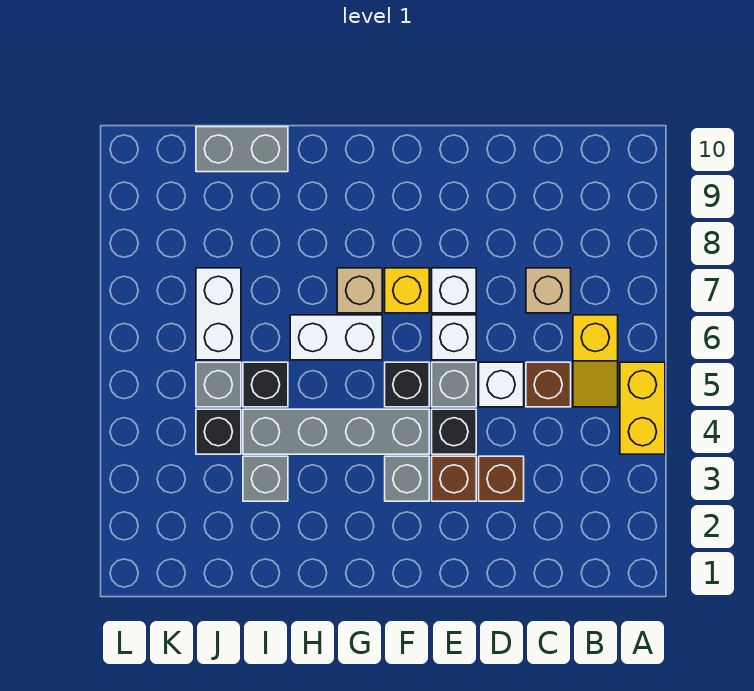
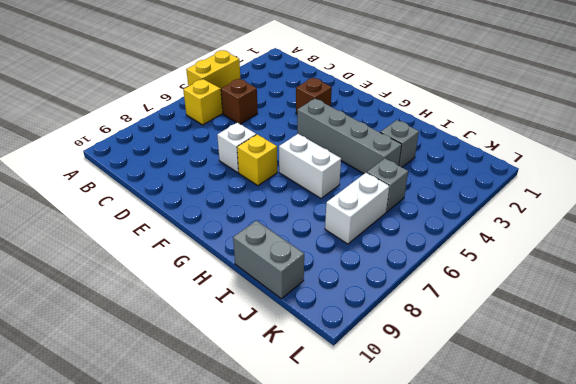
none -> tan 1x1 brick [526,268,571,313]
none -> brown 1x1 brick [479,456,524,501]
none -> white 1x1 brick [479,362,524,407]

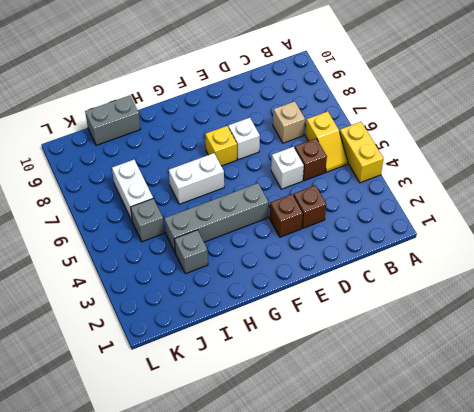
none -> black 1x1 brick [432,409,476,454]
none -> grey 1x1 brick [432,362,476,407]
none -> white 1x1 brick [432,315,476,360]

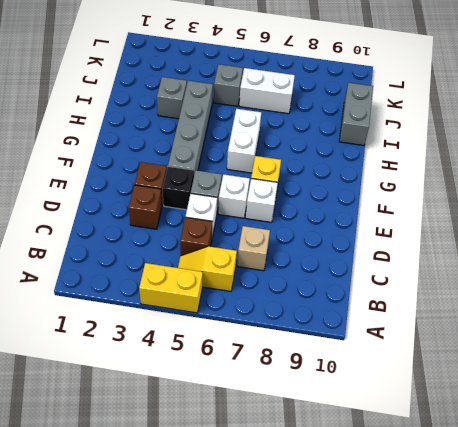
none -> grey 1x1 brick [385,456,429,501]
none -> black 1x1 brick [385,362,429,407]
none -> tan 1x1 brick [337,268,382,313]

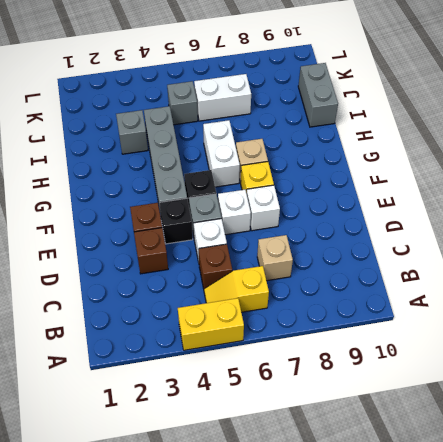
none -> grey 1x1 brick [385,456,429,501]
none -> black 1x1 brick [243,362,288,407]
none -> black 1x1 brick [196,409,241,454]

